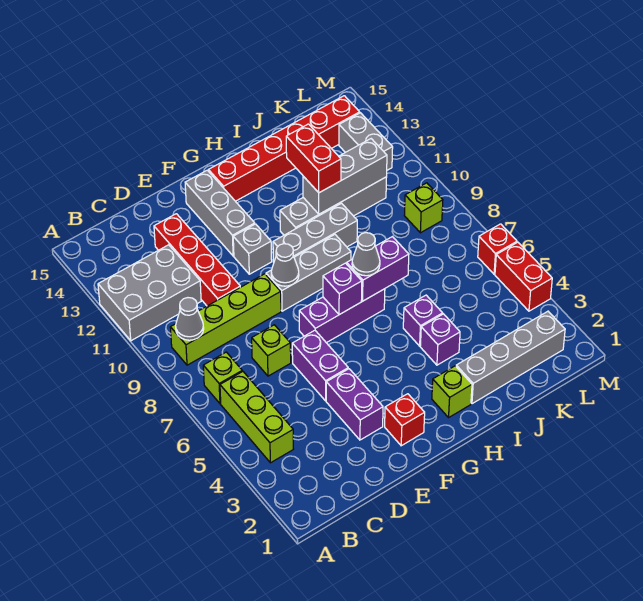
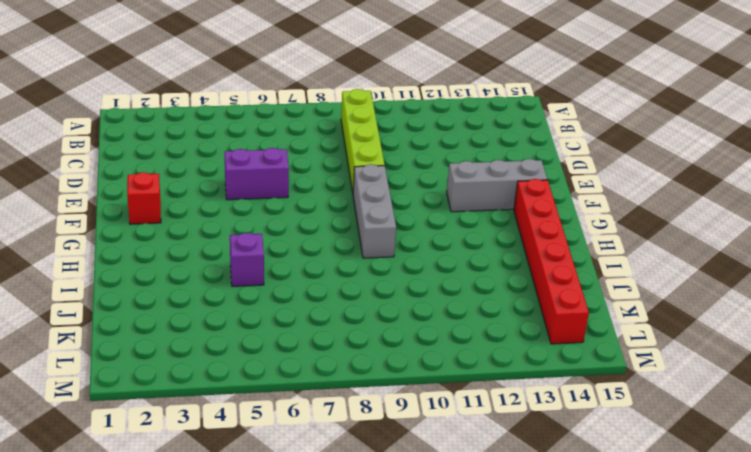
none -> grey 2x3 brick [98,245,201,341]
none -> lime 1x3 brick [220,371,293,463]
none -> lime 1x1 brick [203,352,242,404]
none -> lime 1x1 brick [252,325,291,376]

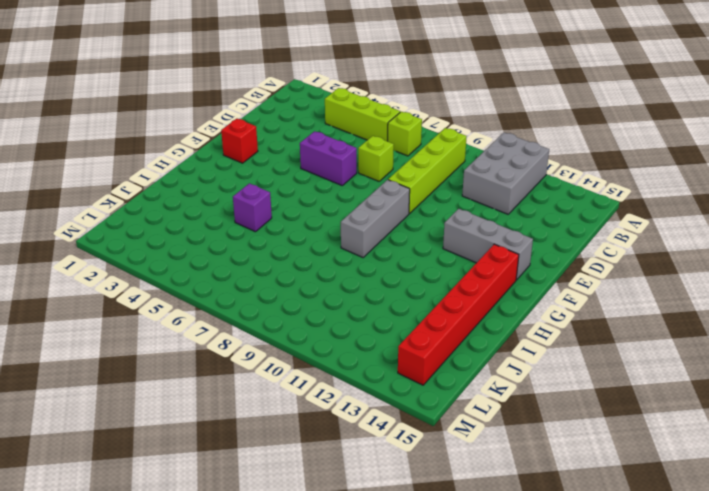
none -> red 1x4 brick [154,214,240,306]
none -> purple 1x2 brick [326,369,383,440]
none -> purple 1x3 brick [299,289,385,343]
none -> grey 1x1 brick [233,224,272,274]

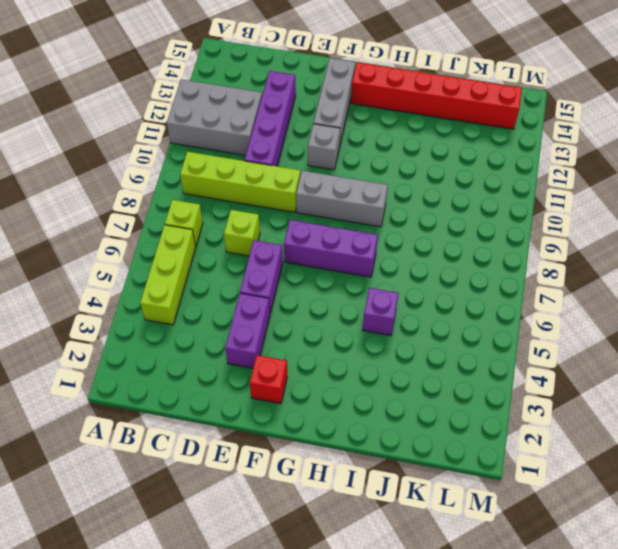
purple 1x4 brick [245,71,296,166] -> red 1x4 brick [154,214,240,306]
none -> grey 1x3 brick [273,203,357,262]
none -> lime 1x1 brick [432,366,472,417]
none -> grey 1x4 brick [280,177,387,235]
none -> grey 1x4 brick [456,311,565,404]

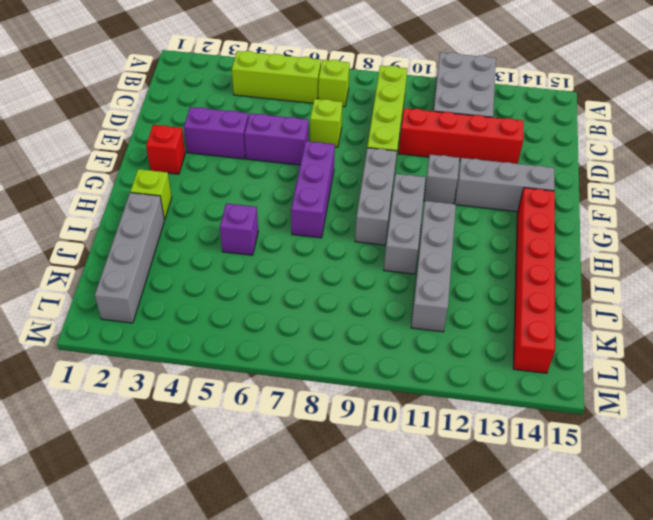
none -> purple 1x1 brick [420,314,460,365]
none -> lime 1x1 brick [404,183,443,233]
none -> grey 1x2 brick [339,113,393,170]
none -> red 1x2 brick [495,242,552,311]

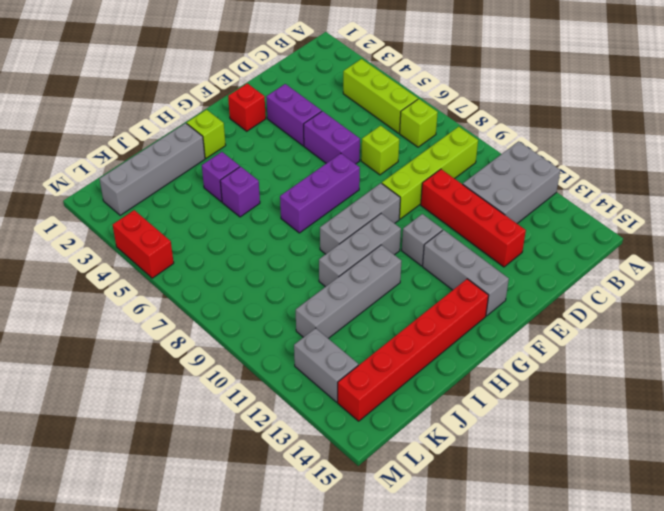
none -> lime 1x1 brick [404,183,443,233]
none -> red 1x1 brick [478,224,517,274]
none -> grey 1x1 cone [176,298,204,340]
none -> grey 1x1 cone [271,244,299,286]

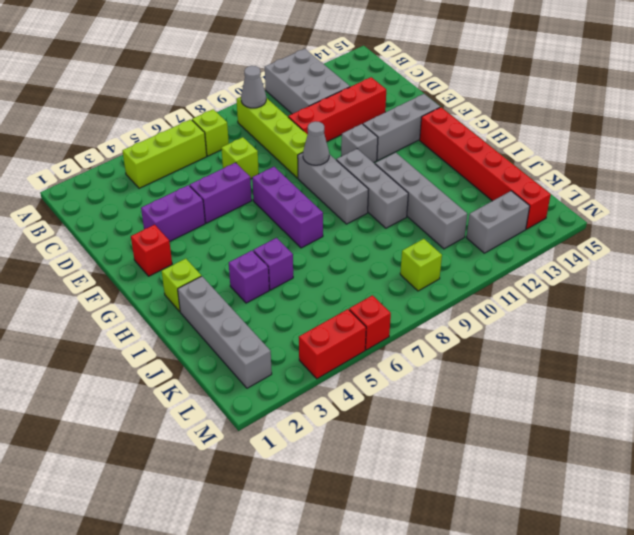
none -> purple 1x1 brick [323,263,362,315]
none -> purple 1x2 brick [347,237,409,301]
none -> grey 1x3 brick [303,139,387,214]
none -> grey 1x1 cone [352,233,380,276]

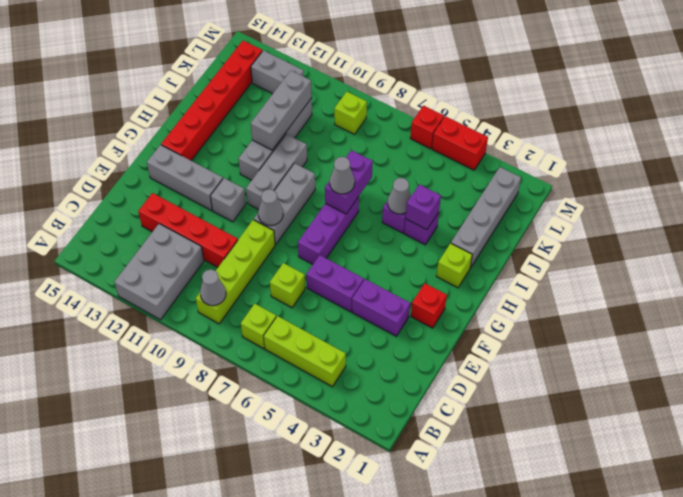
purple 1x1 brick [405,184,441,230] -> purple 1x1 brick moved to [323,263,362,315]
grey 1x1 cone [388,178,411,214] -> none
none -> red 1x2 brick [286,124,341,193]

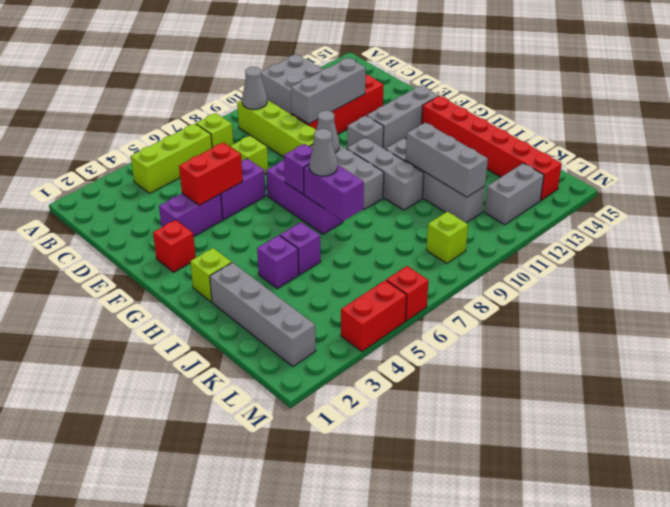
grey 1x3 brick [291,58,366,124] -> none
red 1x2 brick [179,143,243,205] -> red 1x2 brick moved to [286,124,341,193]

